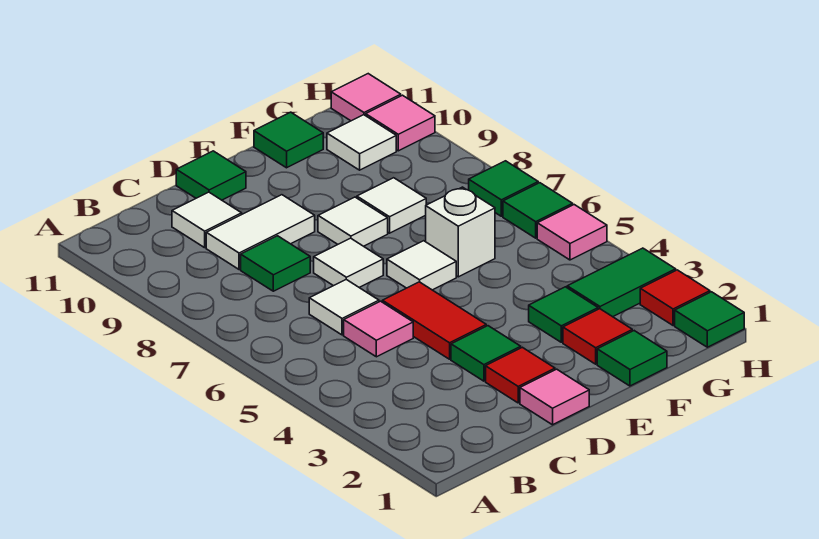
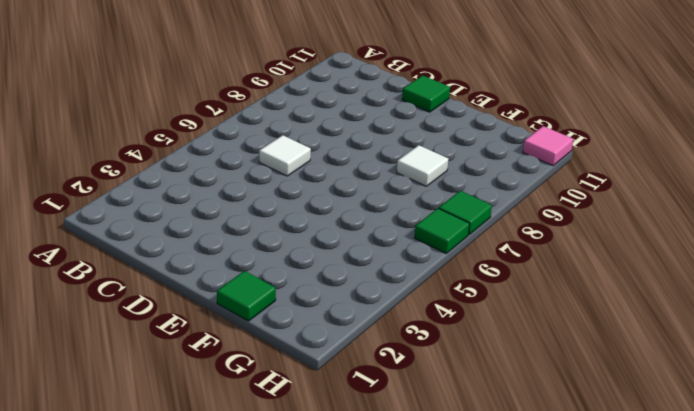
none -> pink 1x1 tile [344,301,413,357]
none -> green 1x1 tile [241,236,310,291]
none -> white 1x2 tile [206,195,315,269]

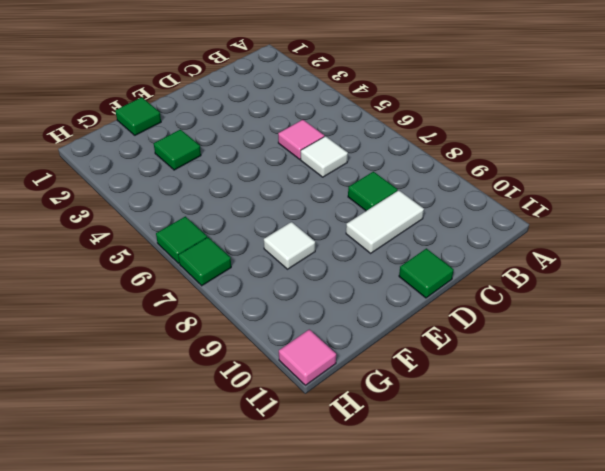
none -> white 1x1 tile [172,192,242,248]
none -> pink 1x1 tile [520,369,589,425]
none -> red 1x1 tile [486,347,555,403]

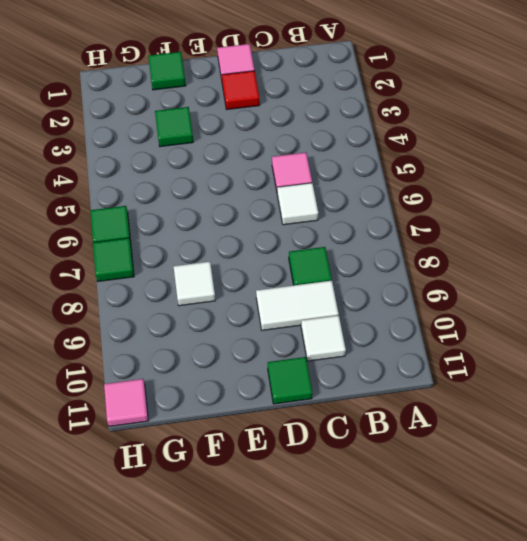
none -> green 1x1 tile [451,326,521,381]
none -> red 1x2 tile [382,282,486,359]
none -> white 1x1 tile [314,238,383,288]

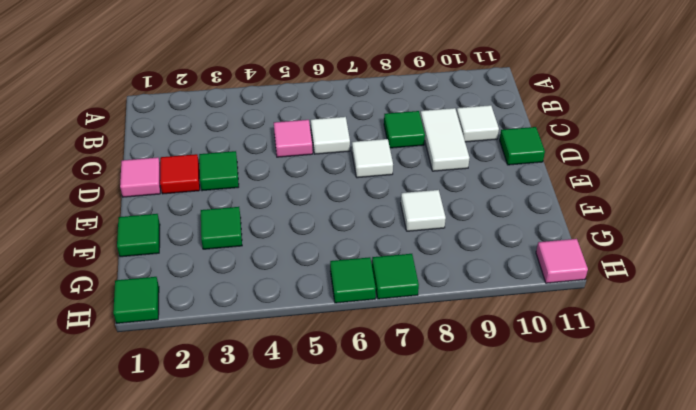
none -> red 1x2 tile [382,282,486,359]
none -> white 1x1 tile [387,241,456,290]
none -> white 1x1 tile [318,197,388,246]

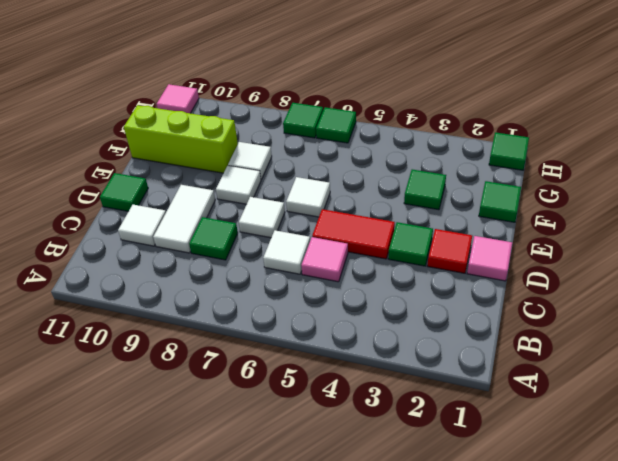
lime 1x3 brick [124,105,238,173] -> green 1x1 tile [254,112,323,168]
none -> red 1x1 tile [563,309,632,364]
none -> white 1x1 brick [426,187,495,277]
none -> green 1x2 tile [567,248,676,317]

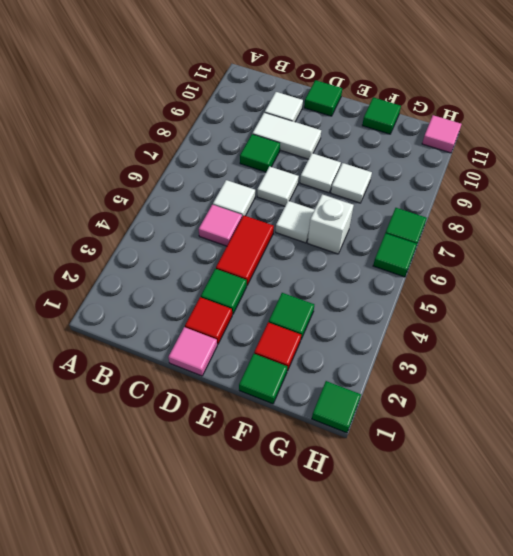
none -> green 1x2 tile [567,248,676,317]
none -> white 1x1 tile [327,115,396,170]
none -> red 1x1 tile [640,270,710,325]

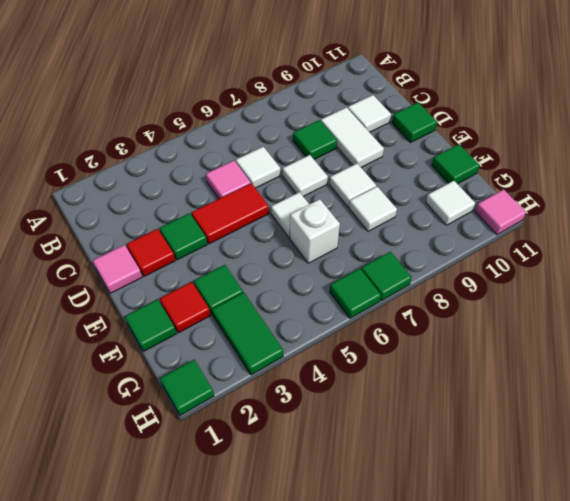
none -> red 1x1 tile [640,270,710,325]
none -> pink 1x1 tile [537,205,607,260]
none -> pink 1x1 tile [366,95,435,151]

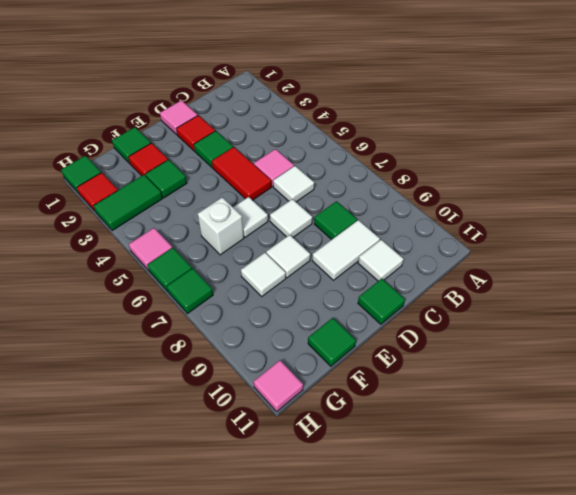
none -> white 1x1 tile [327,115,396,170]
none -> pink 1x1 tile [366,95,435,151]

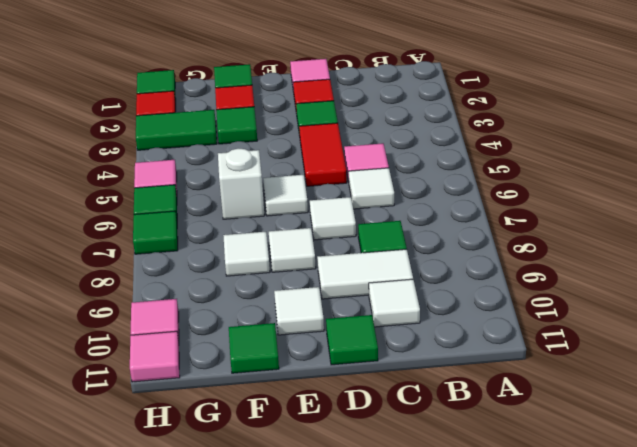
white 1x1 tile [274,287,324,335] -> white 1x1 tile moved to [327,115,396,170]

